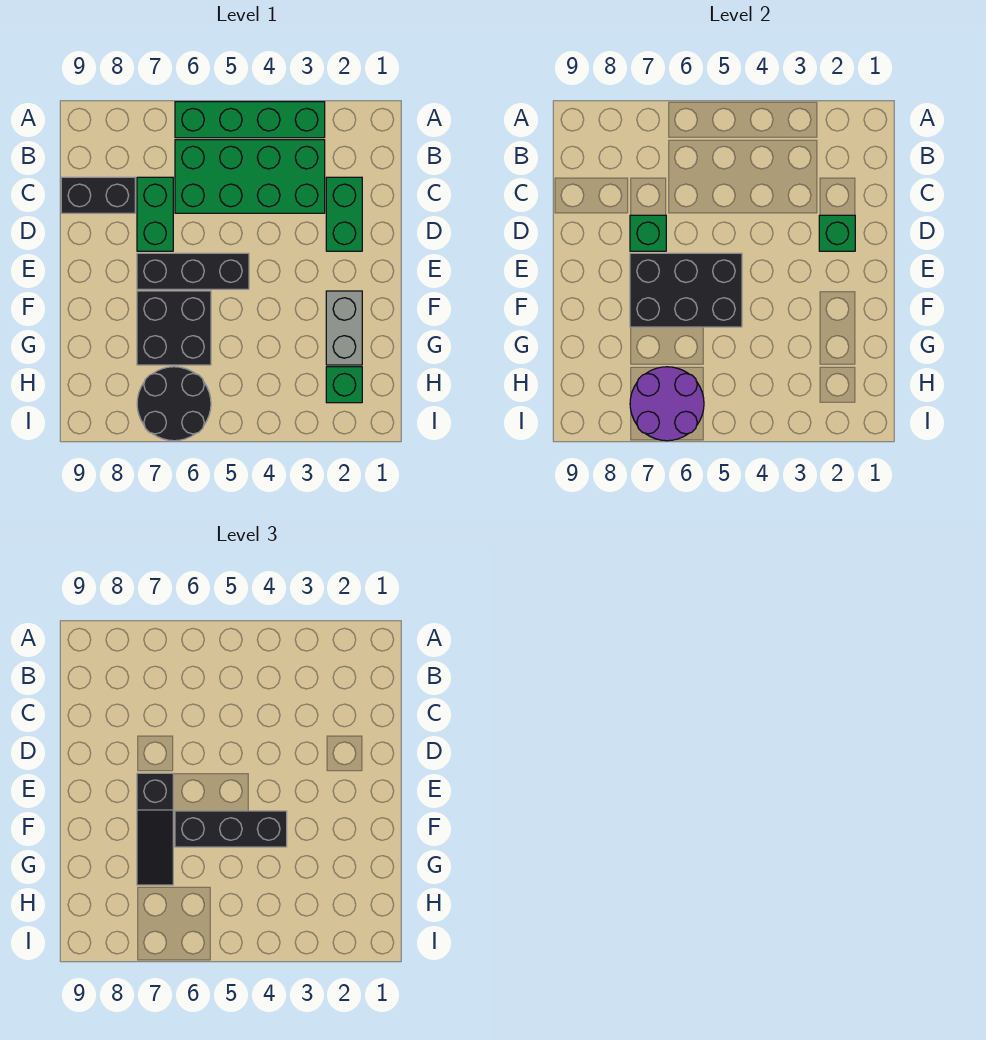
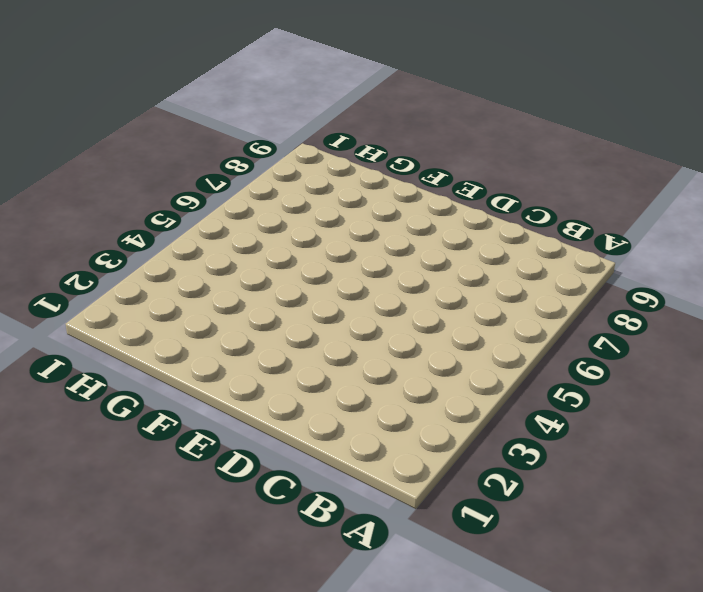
none -> green 1x4 brick [175,102,325,138]
none -> green 2x4 brick [175,140,325,213]
none -> green 1x2 brick [326,177,362,251]

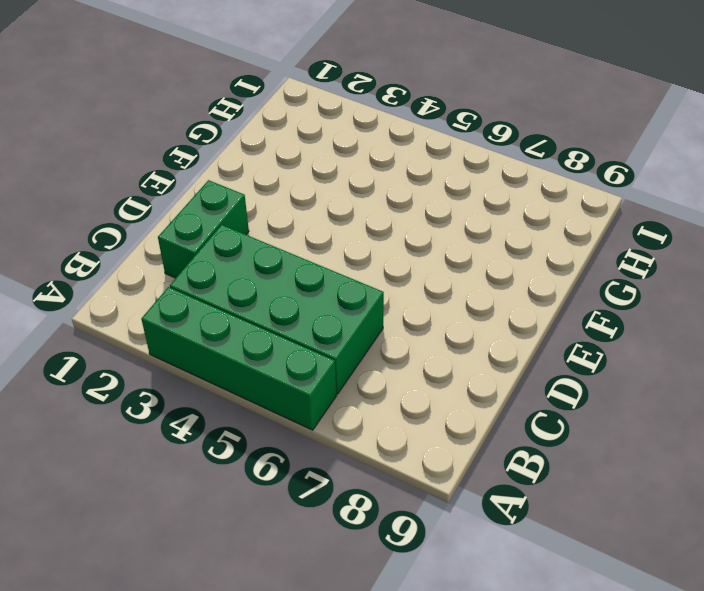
none -> green 1x2 brick [137,177,173,251]
none -> black 1x2 brick [61,177,135,213]
none -> black 1x3 brick [137,253,249,289]

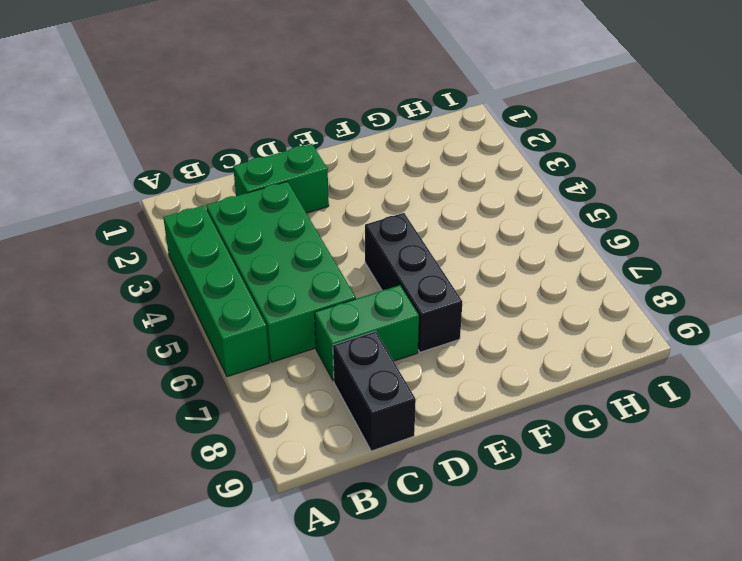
none -> grey 1x2 brick [326,291,362,365]
none -> black 2x2 brick [137,291,211,365]
none -> green 1x1 brick [326,367,362,403]

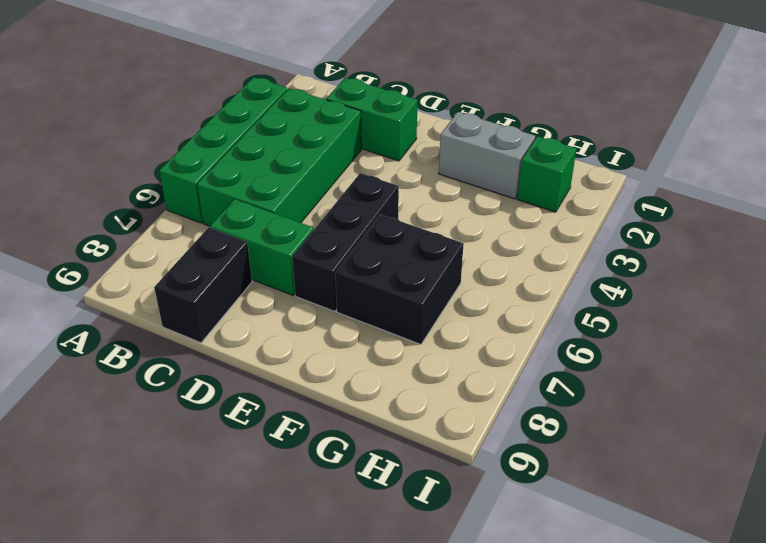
none -> black 2x2 round brick [137,367,211,441]
none -> green 1x1 brick [819,215,855,251]
none -> green 1x1 brick [630,215,666,251]

